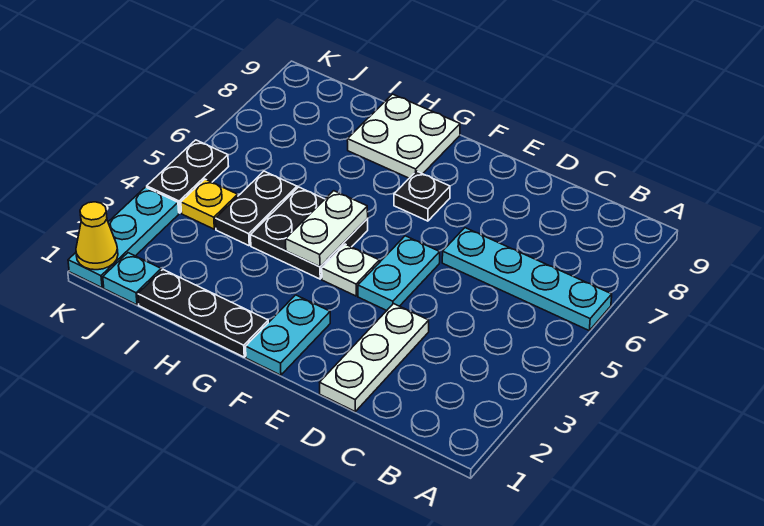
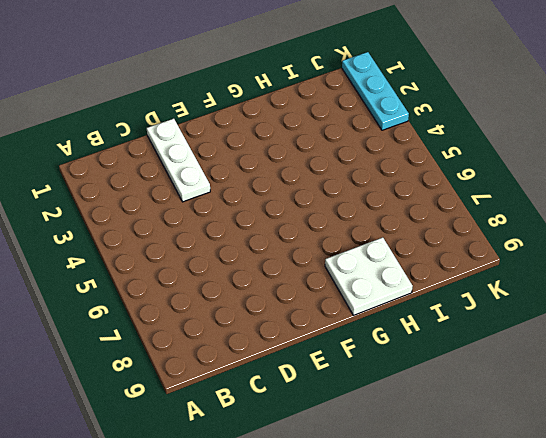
none -> cyan 1x4 plate [442,228,612,330]
none -> cyan 1x2 plate [358,236,440,311]
none -> cyan 1x2 plate [246,295,330,375]

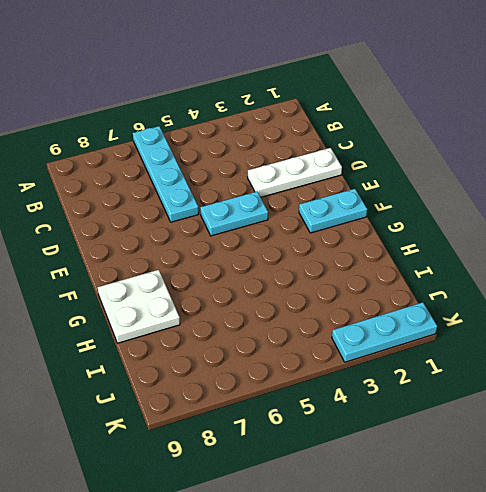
none -> white 1x1 plate [322,244,379,296]
none -> black 1x1 plate [394,171,450,221]
none -> black 1x3 plate [138,270,268,357]

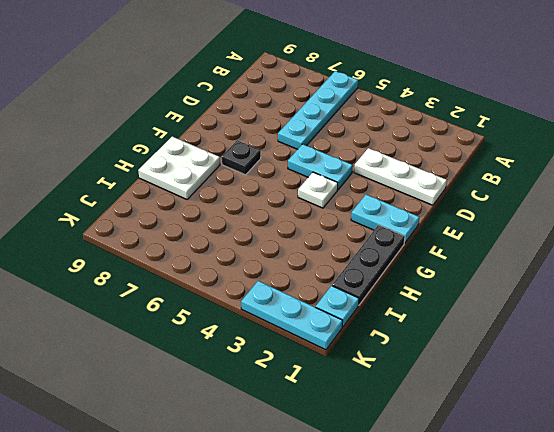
none -> black 2x2 plate [251,187,368,279]
none -> black 1x2 plate [216,171,297,246]
none -> yellow 1x1 plate [181,179,238,229]

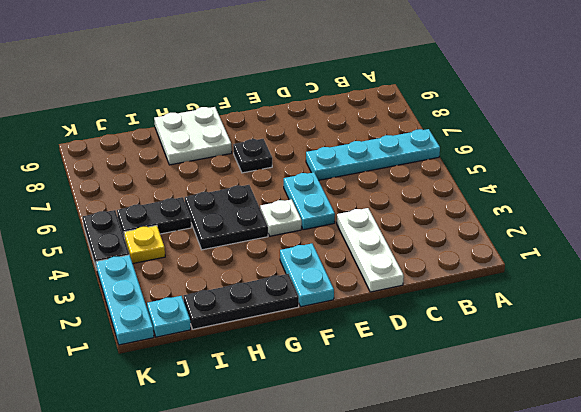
black 1x2 plate [117,197,191,238] -> black 1x2 plate turned to [216,171,297,246]
none -> white 1x2 plate [286,191,368,267]
none -> yellow 1x1 cone [76,202,118,270]

